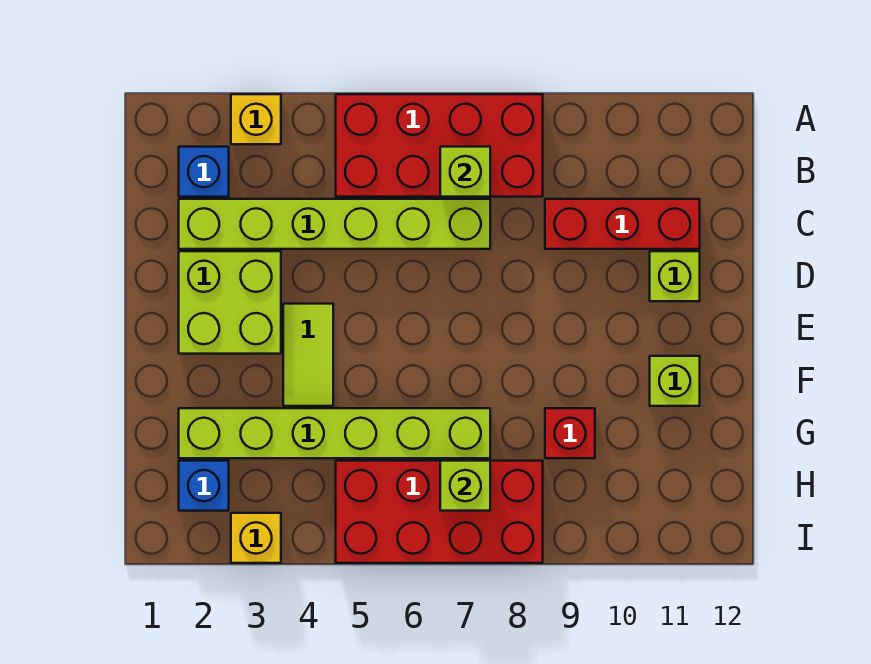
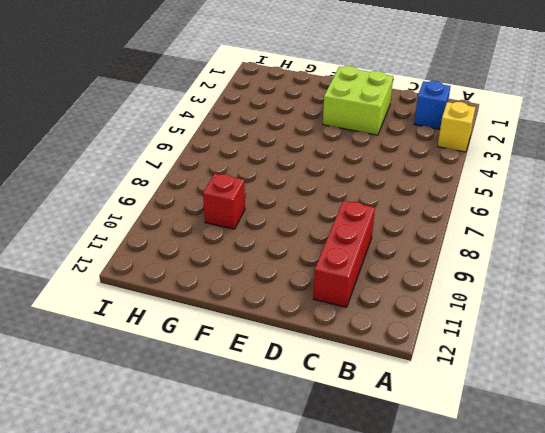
none -> red 2x4 brick [336,94,543,197]
none -> lime 1x6 brick [179,199,490,249]
none -> lime 1x1 brick [650,251,700,301]

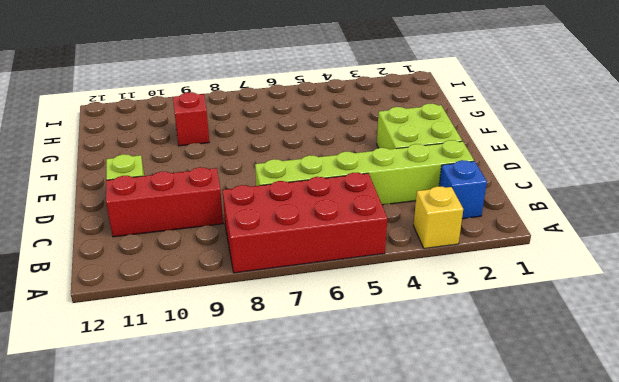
none -> lime 1x2 tile [283,304,333,406]
none -> lime 1x1 brick [650,356,700,406]
none -> lime 1x6 brick [179,408,490,458]

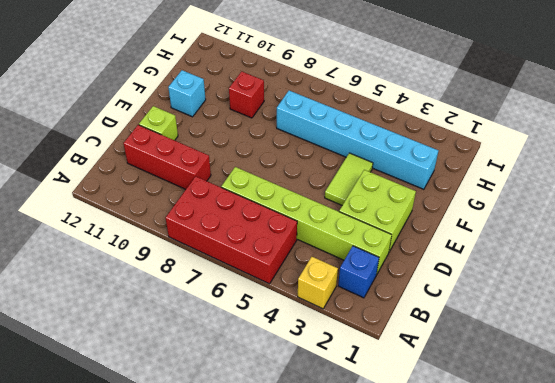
cyan 1x1 brick [168,70,206,117] -> lime 1x1 brick [650,356,700,406]
cyan 1x6 brick [277,91,438,189] -> lime 1x6 brick [179,408,490,458]
none -> blue 1x1 brick [179,461,229,511]
none -> red 2x4 brick [336,461,543,563]
none -> yellow 1x1 brick [231,513,281,563]

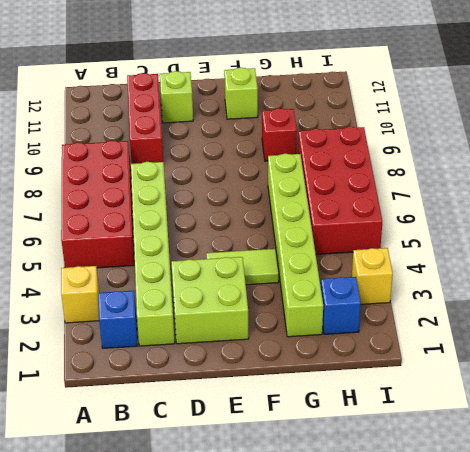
none -> lime 1x1 brick [440,147,490,197]
none -> lime 1x1 brick [440,461,490,511]

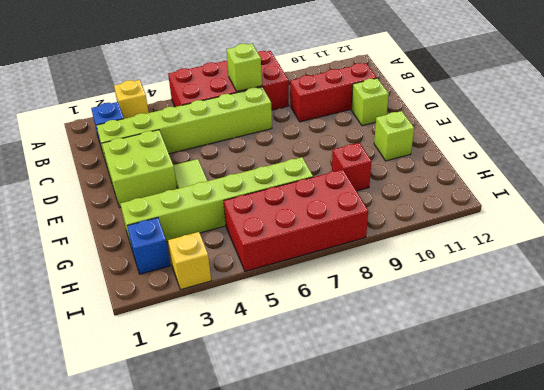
none -> lime 1x1 brick [440,461,490,511]

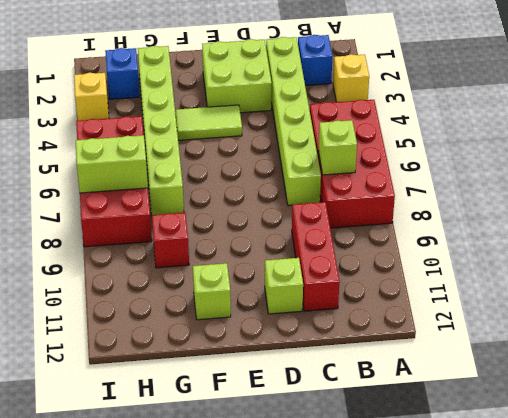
lime 1x2 brick [76,135,148,193] -> lime 1x1 brick [440,461,490,511]

